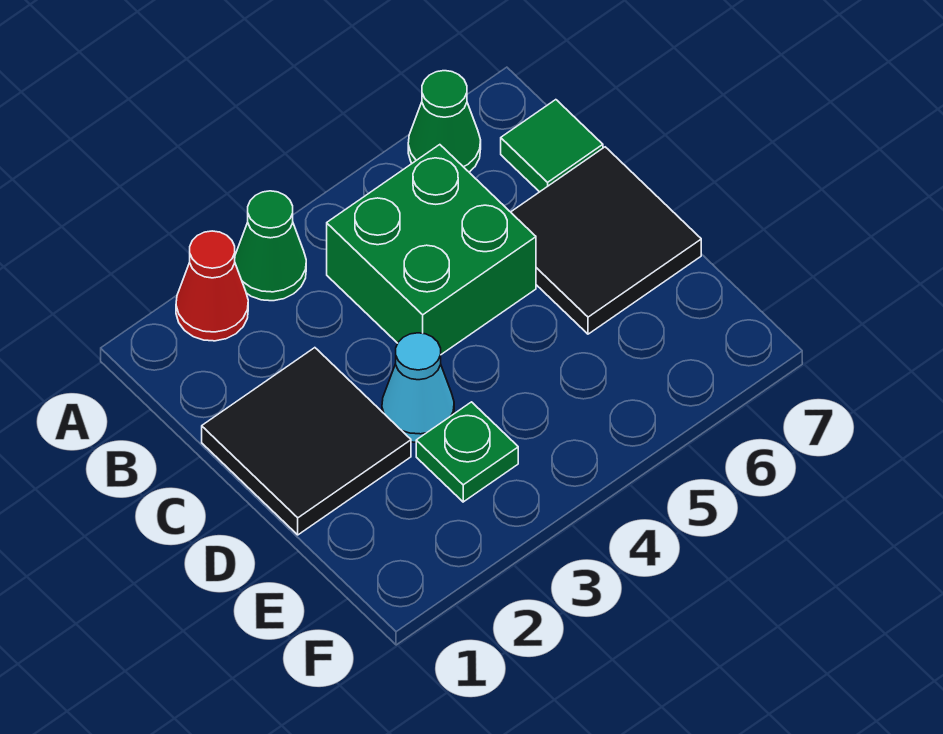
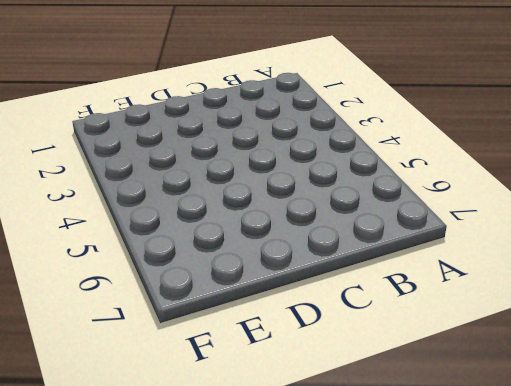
none -> red 1x1 cone [176,231,248,341]
none -> green 1x1 cone [235,191,306,301]

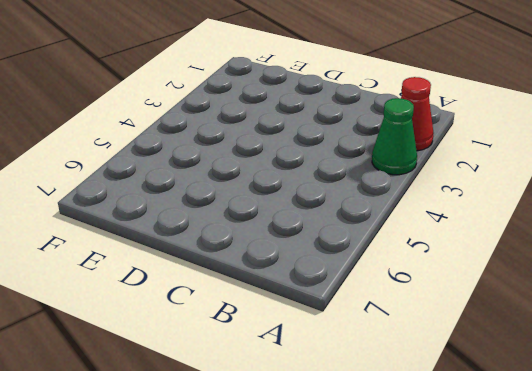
none -> green 1x1 cone [408,71,481,172]
none -> green 2x2 brick [327,145,536,354]

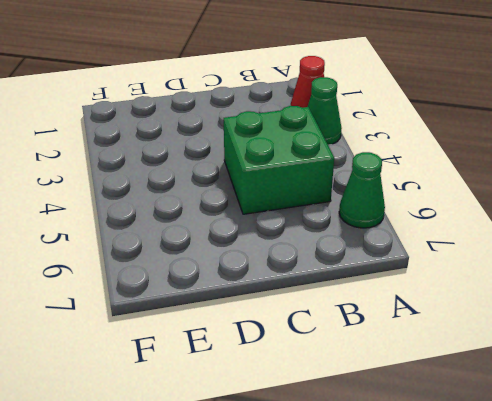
none -> green 1x1 tile [501,100,603,192]
none -> black 2x2 tile [202,348,411,535]

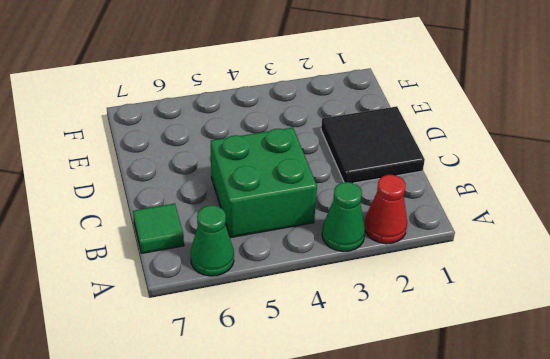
none -> black 2x2 tile [511,147,701,334]
none -> cyan 1x1 cone [382,333,454,442]

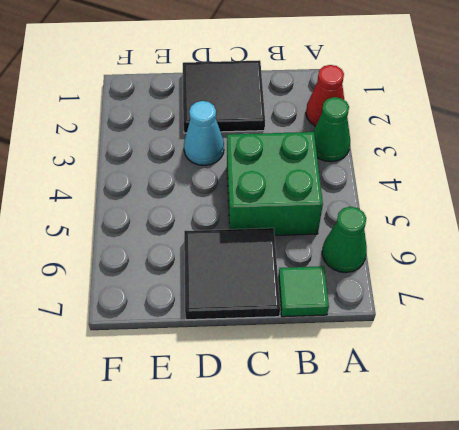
none -> green 1x1 plate [416,402,518,502]

